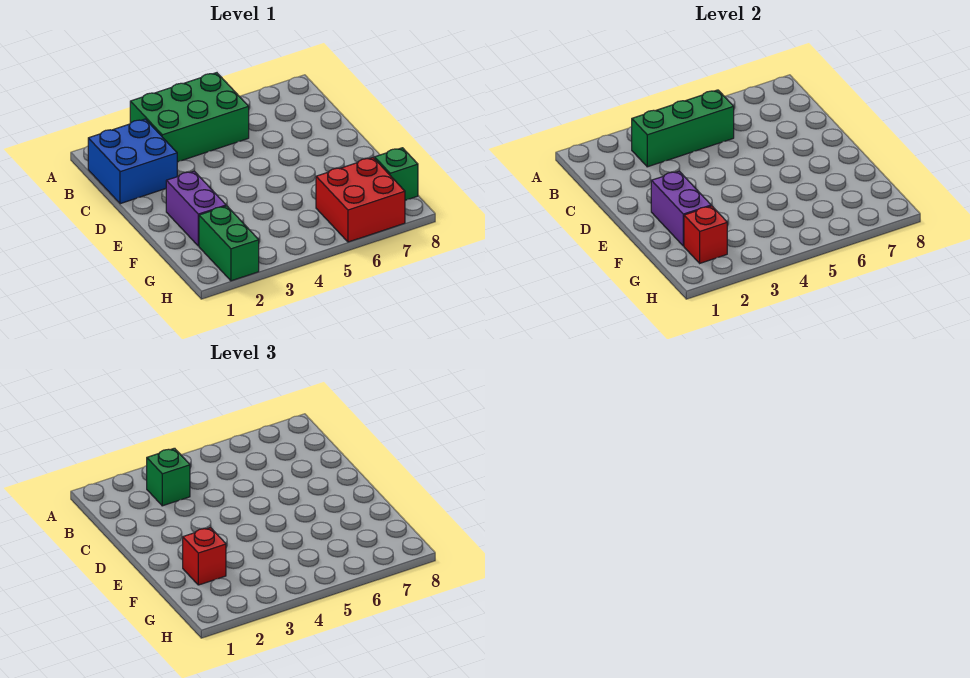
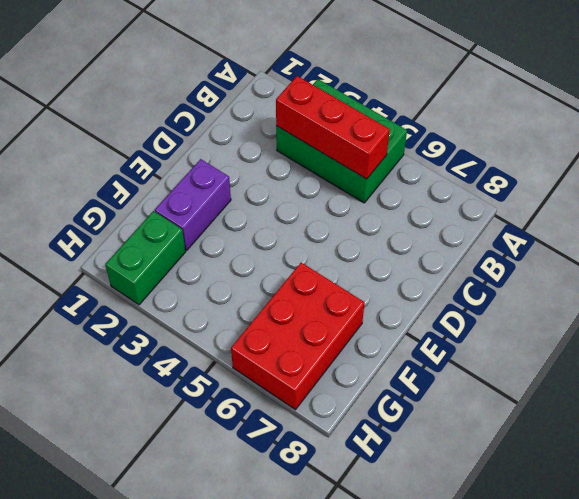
red 1x3 brick [276,76,390,179] -> green 1x3 brick [632,90,734,167]
red 2x3 brick [231,263,365,410] -> red 2x2 brick [316,158,405,242]
none -> blue 2x2 brick [88,119,177,204]
none -> green 1x1 brick [375,148,418,200]

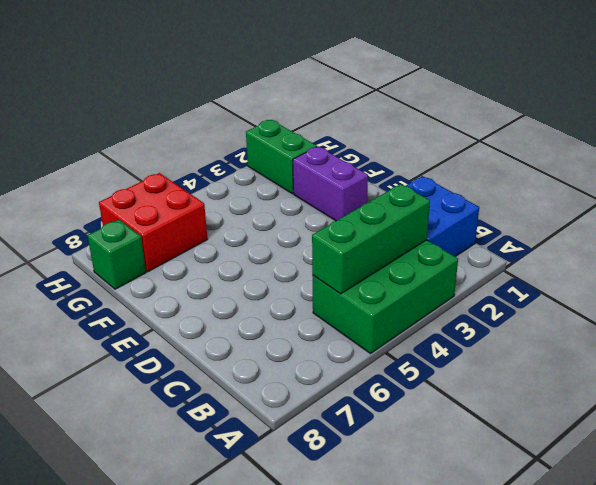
none -> purple 1x2 brick [651,171,711,246]
none -> red 1x1 brick [684,206,727,263]

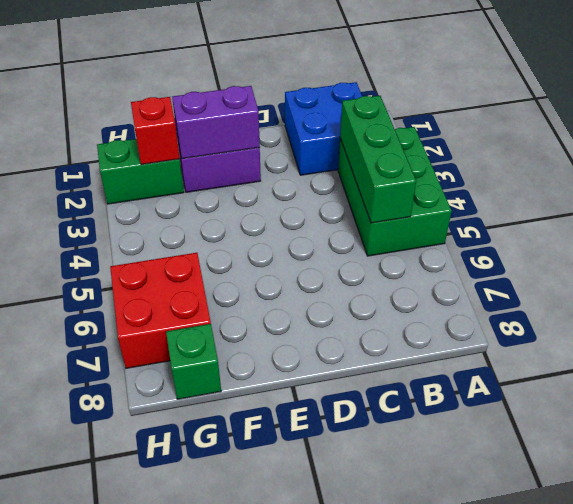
none -> green 1x1 brick [147,448,190,506]
none -> red 1x1 brick [183,528,226,585]

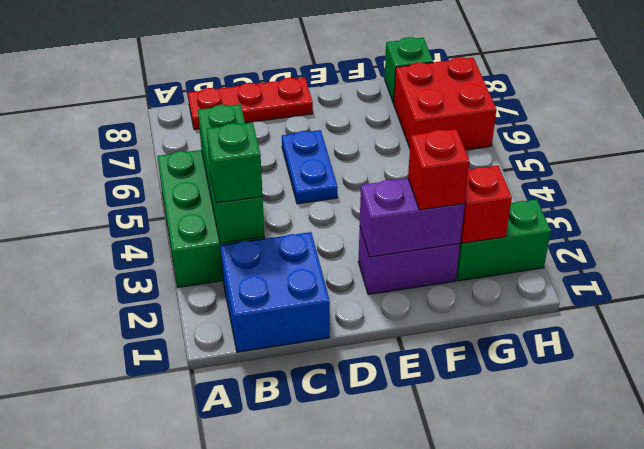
red 1x3 plate [188,78,313,130] -> none
blue 1x2 plate [282,130,338,204] -> none

